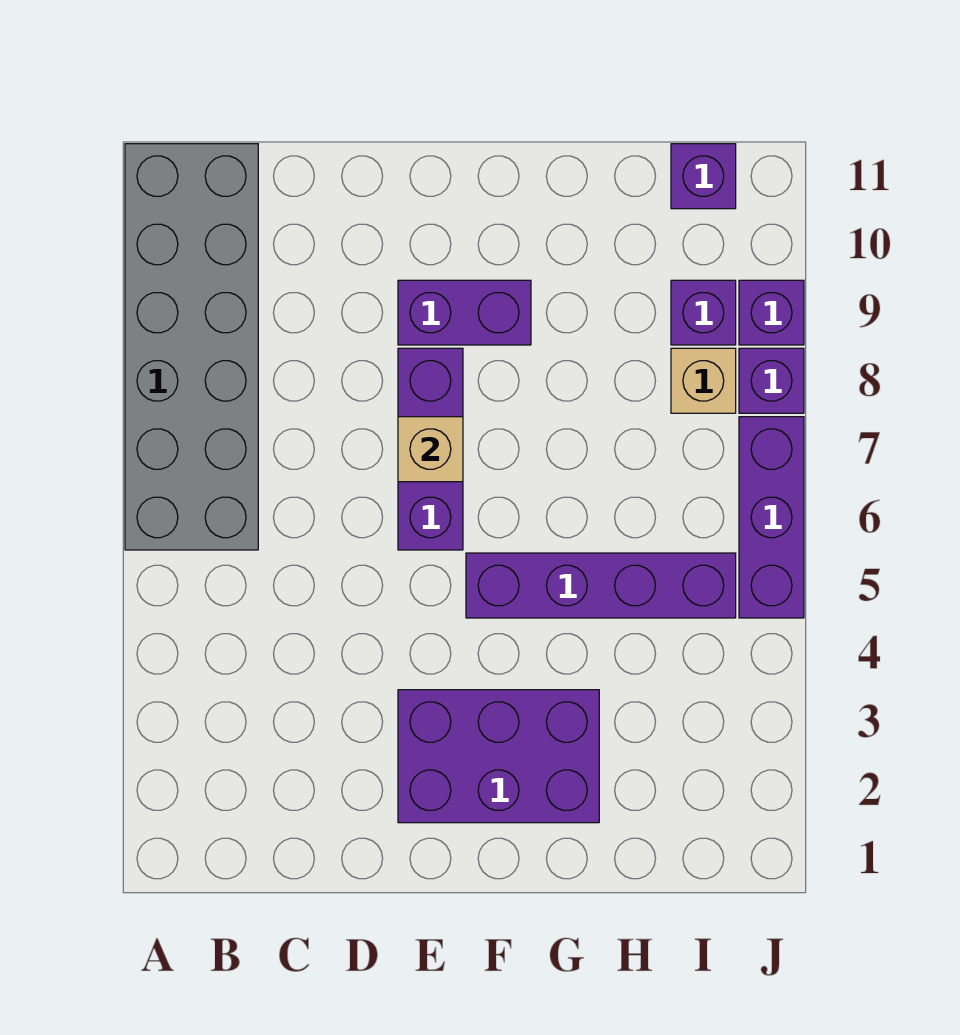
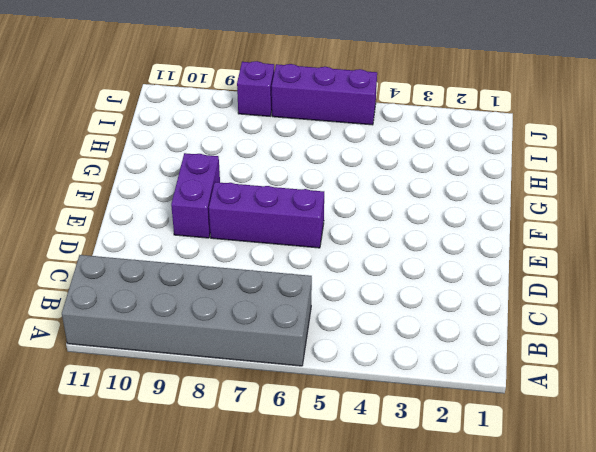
none -> purple 2x3 brick [398,690,599,823]
none -> purple 1x4 brick [466,553,736,618]
none -> tan 1x1 brick [671,348,736,413]

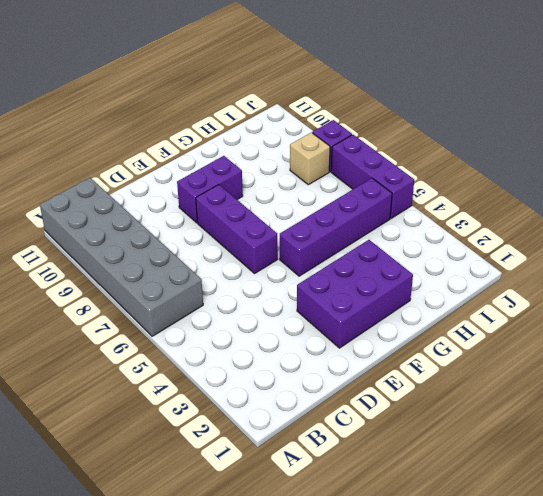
none -> purple 1x1 brick [671,280,736,345]
none -> purple 1x1 brick [671,144,736,209]
none -> purple 1x1 brick [739,280,804,345]

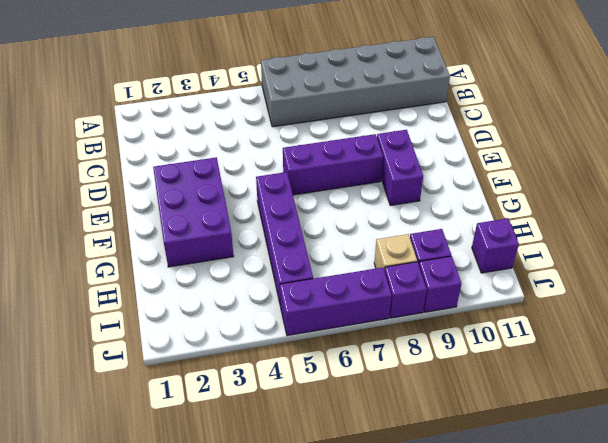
none -> tan 1x1 brick [398,417,463,482]

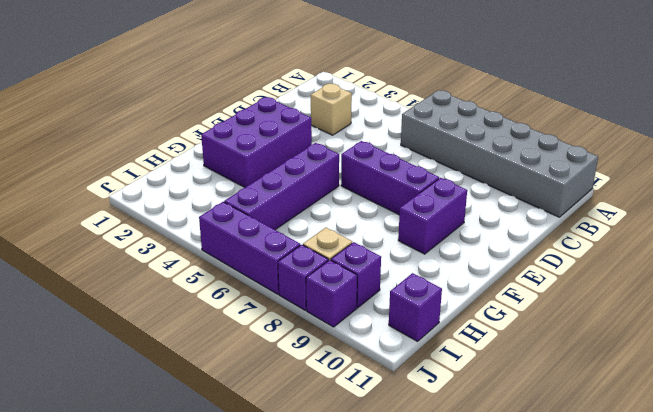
tan 1x1 brick [311,84,352,135] -> tan 1x1 brick moved to [398,417,463,482]

